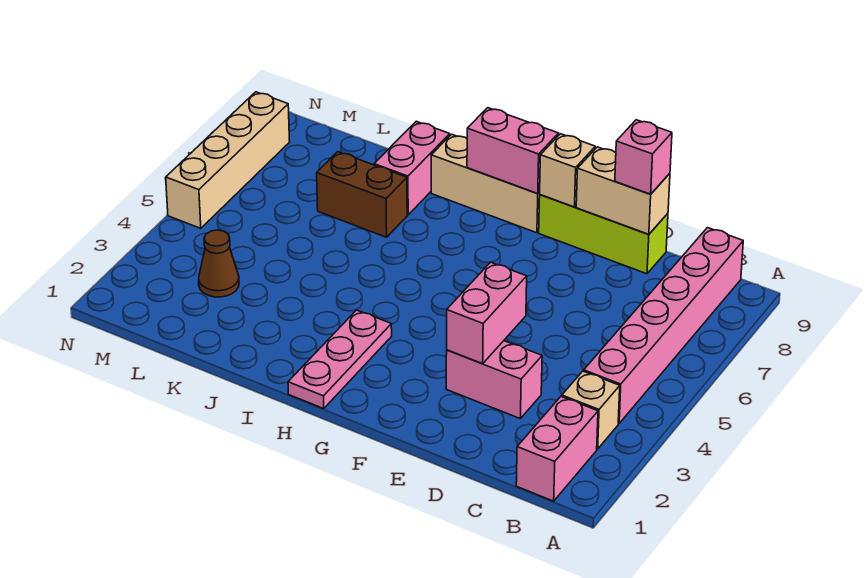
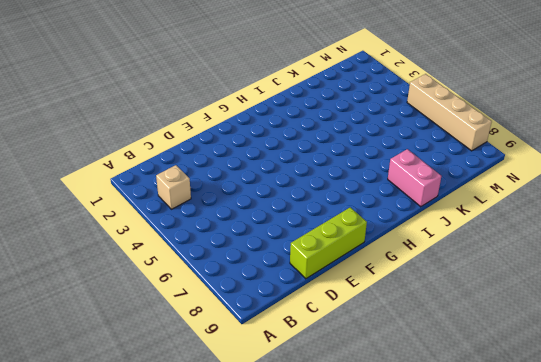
none -> pink 1x2 brick [516,397,598,501]
none -> pink 1x6 brick [584,228,743,423]
none -> pink 1x2 brick [446,341,542,418]

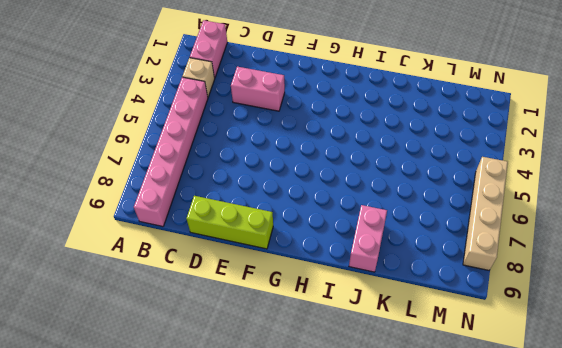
none -> tan 1x3 brick [431,134,540,233]
none -> pink 1x3 plate [288,310,392,409]
none -> brown 1x2 brick [317,152,407,237]

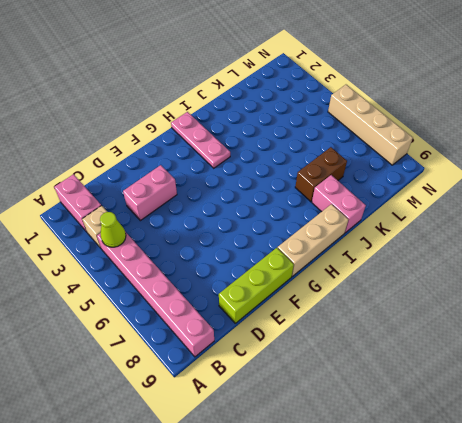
lime 1x1 cone [100,212,126,247] -> none
none -> brown 1x1 cone [199,230,239,297]
none -> tan 1x2 brick [576,147,670,234]
none -> pink 1x2 brick [447,262,527,364]

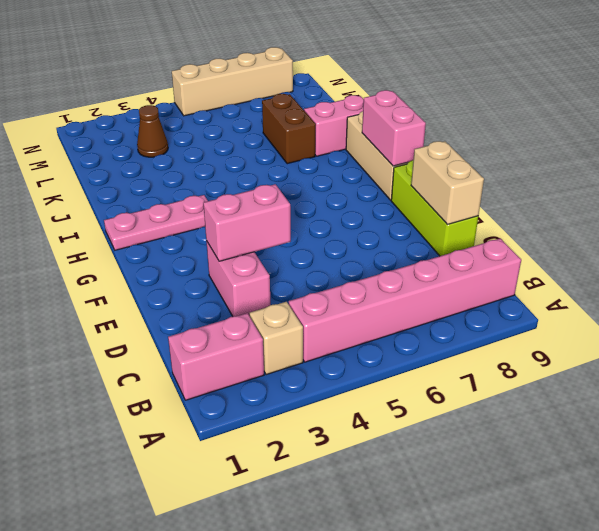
none -> tan 1x1 brick [540,134,595,207]
none -> pink 1x1 brick [615,120,672,194]

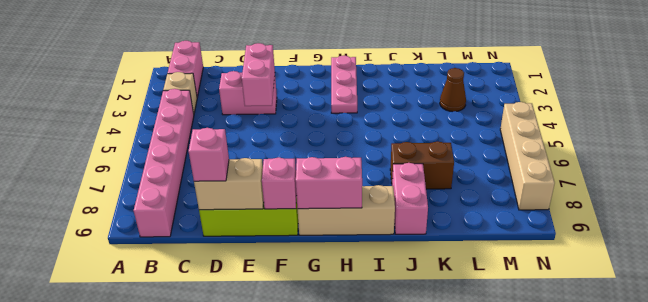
pink 1x1 brick [262,157,297,209] -> tan 1x1 brick [540,134,595,207]

